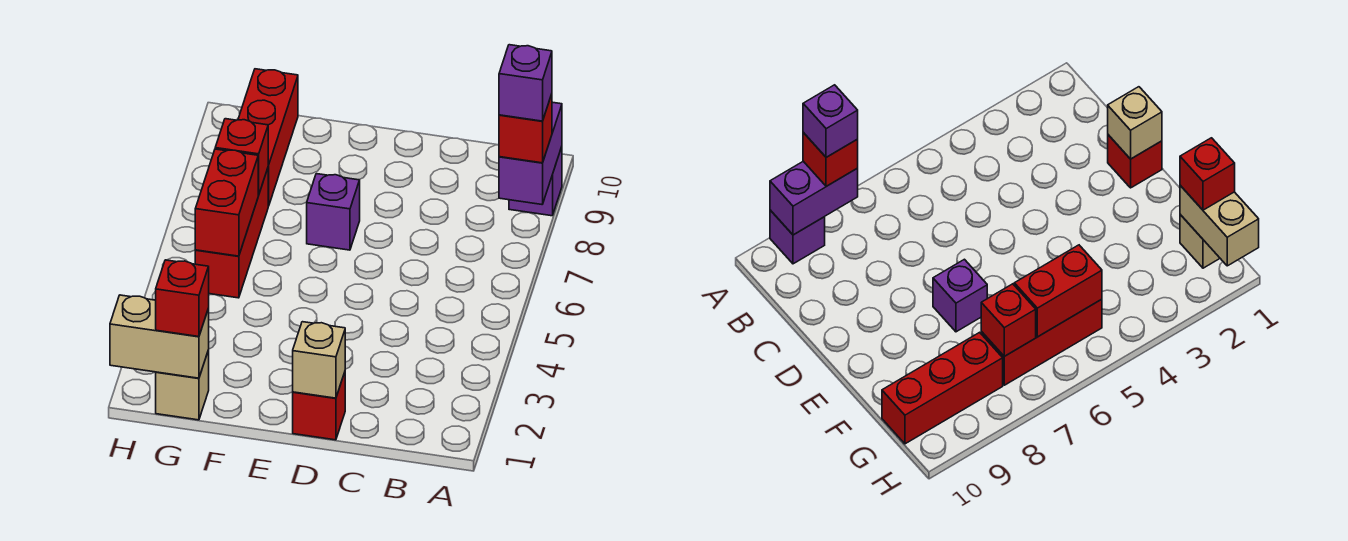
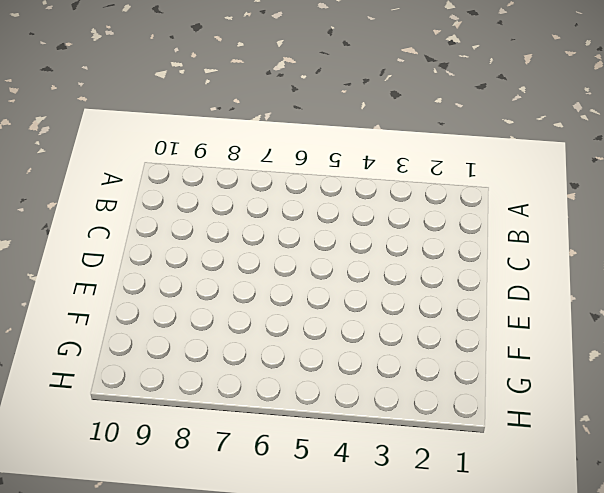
none -> purple 1x1 brick [509,147,562,216]
none -> red 1x1 brick [293,372,345,440]
none -> purple 1x1 brick [307,174,360,250]

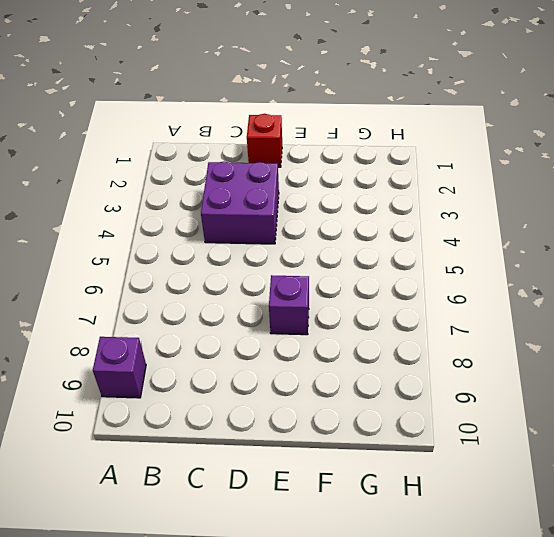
purple 2x2 brick [201,162,279,244] -> none
none -> tan 1x1 brick [156,350,209,420]
none -> red 1x3 brick [195,169,268,298]
none -> red 1x3 brick [238,69,298,206]

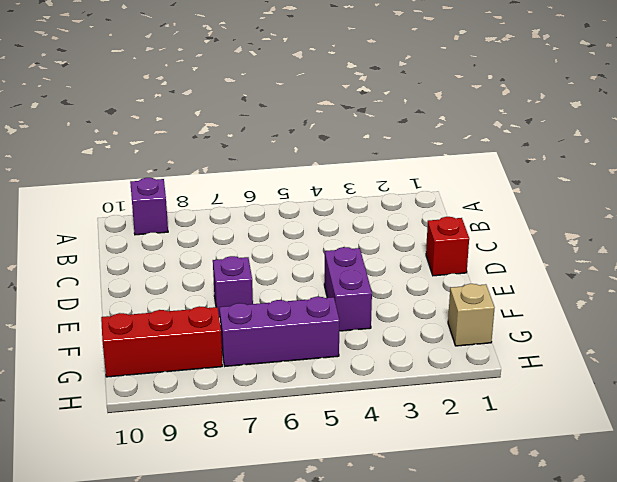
purple 1x2 brick [324,247,372,331] -> purple 1x2 brick turned to [499,102,562,204]
purple 1x3 brick [220,297,339,366] -> red 1x3 brick [195,169,268,298]
none -> tan 1x1 brick [293,322,345,398]
none -> tan 1x2 brick [110,295,209,378]
none -> red 1x2 brick [195,149,258,256]

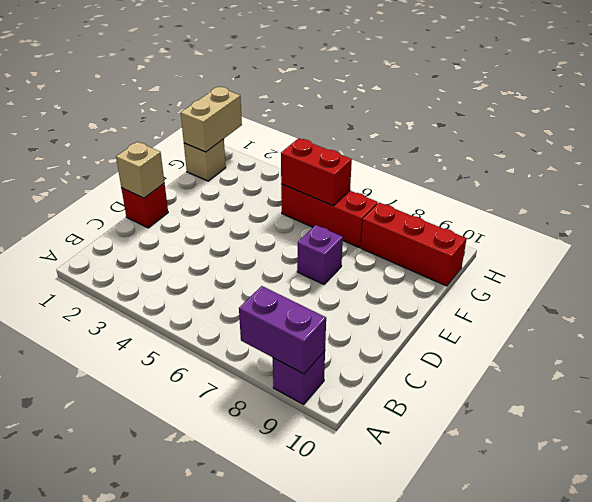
none -> red 1x1 brick [215,119,268,195]
none -> red 1x1 brick [499,94,552,163]
none -> red 1x1 brick [156,260,209,337]

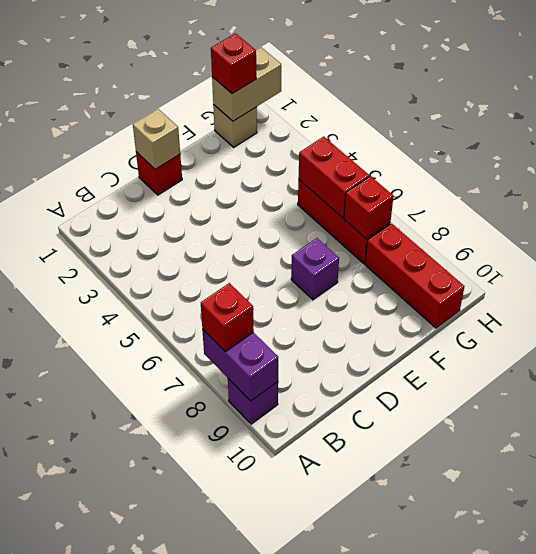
none -> purple 1x1 brick [499,45,552,121]

